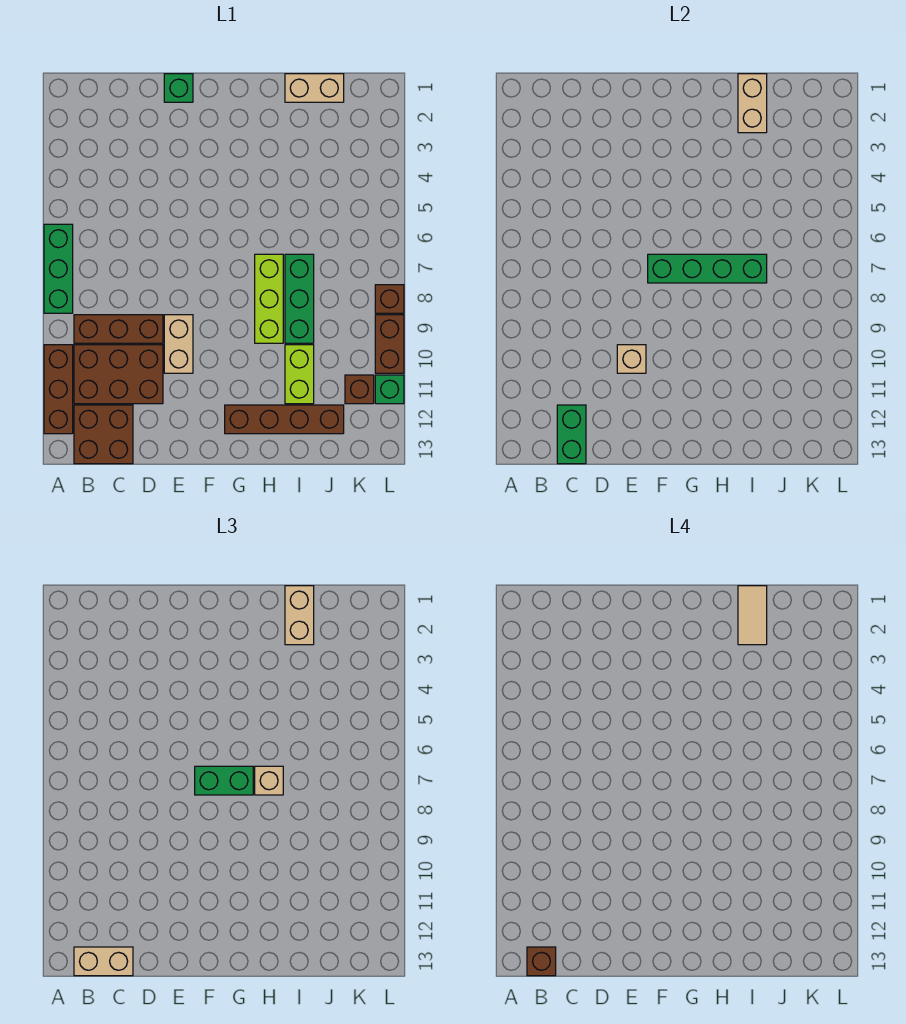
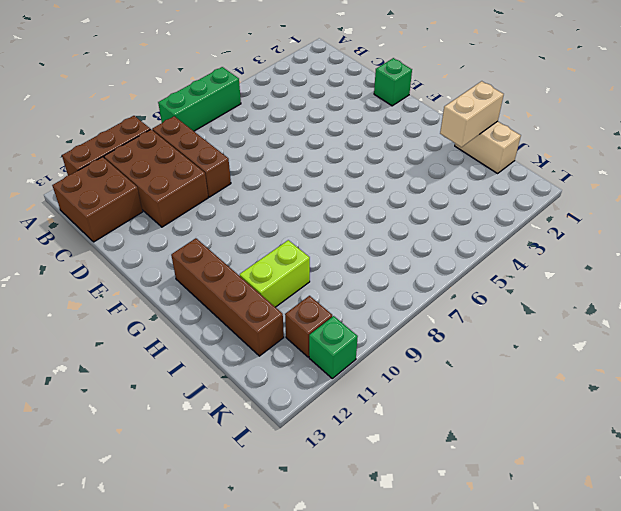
none -> tan 1x2 brick [164,315,193,373]
none -> lime 1x3 brick [255,254,283,343]
none -> green 1x3 brick [285,254,314,343]

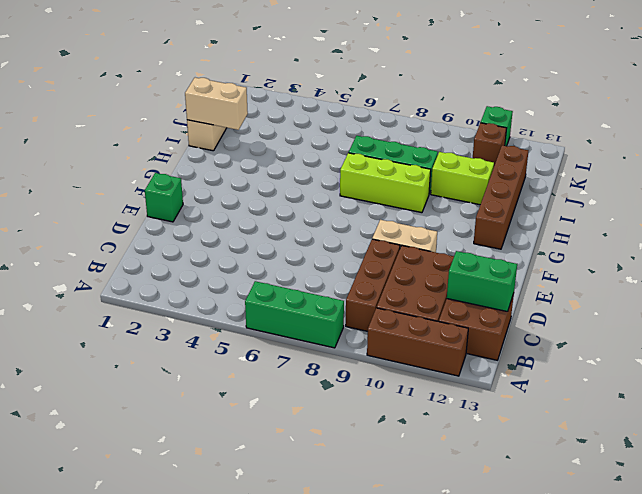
none -> brown 1x1 brick [375,285,404,313]
none -> brown 1x2 brick [375,315,404,373]
none -> tan 1x1 brick [617,345,646,373]

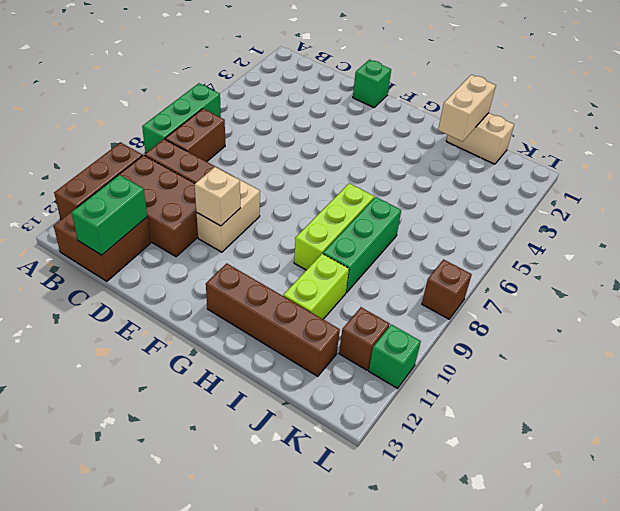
brown 1x2 brick [165,109,225,162] -> brown 1x2 brick moved to [375,315,404,373]
none -> green 1x4 brick [648,254,767,283]
none -> tan 1x2 brick [74,947,133,976]
none -> green 1x2 brick [195,766,253,795]

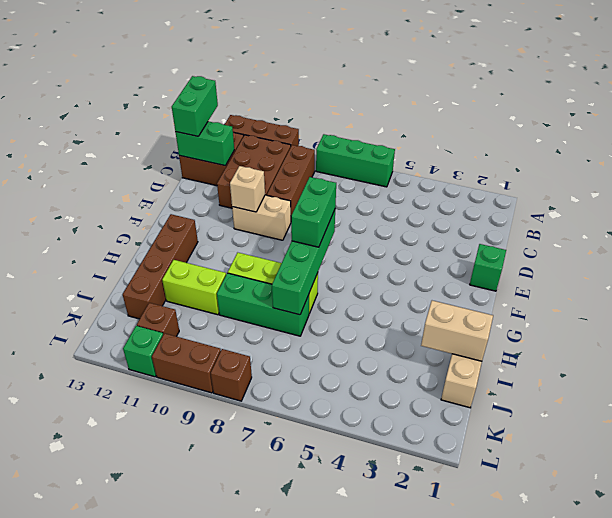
green 1x2 brick [172,76,218,136] -> tan 1x2 brick [74,947,133,976]
none -> tan 1x1 brick [255,766,283,795]
none -> tan 1x2 brick [285,586,314,645]
none -> brown 1x1 brick [527,947,556,976]

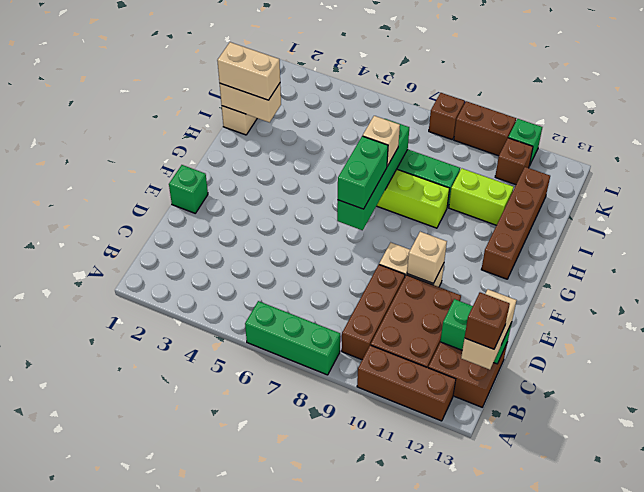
none -> tan 1x2 tile [738,586,767,645]

